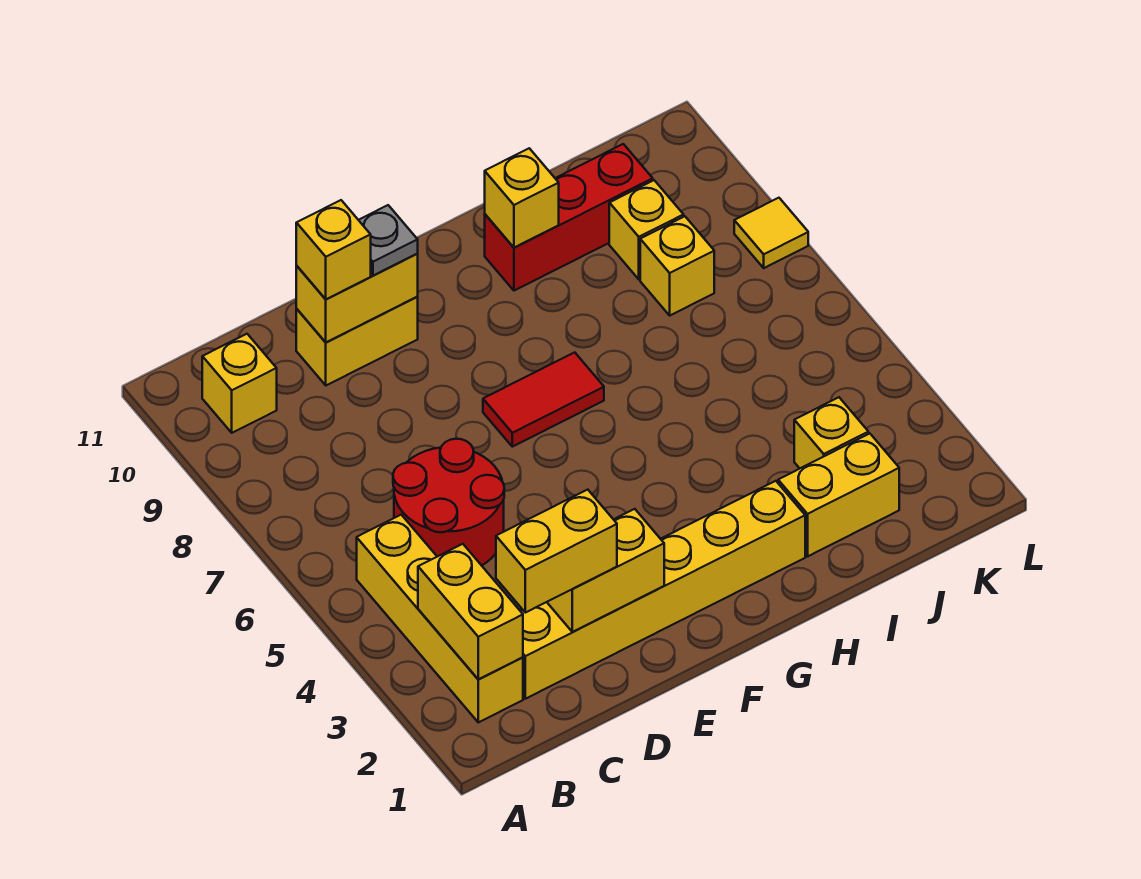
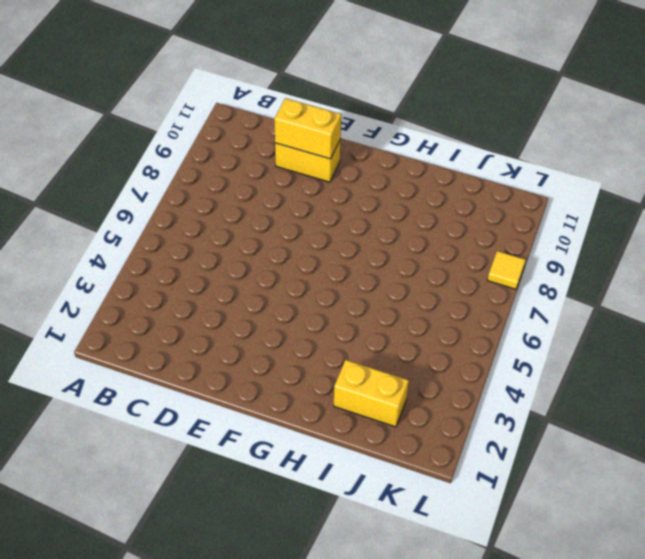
none -> yellow 1x4 brick [357,515,523,722]
none -> yellow 1x1 brick [202,334,277,433]
none -> yellow 1x6 brick [520,481,805,699]

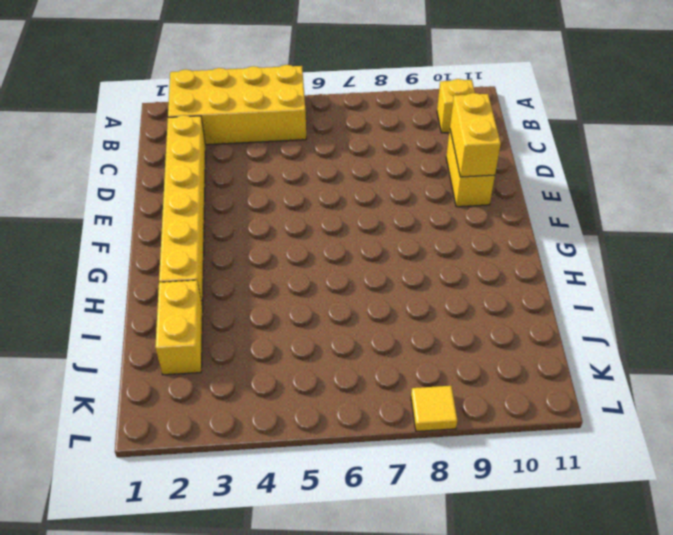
yellow 2x4 brick [168,65,306,145] -> yellow 1x4 brick [357,515,523,722]
none -> red 2x2 round brick [393,439,504,565]
none -> red 1x2 tile [483,352,604,447]
none -> red 1x3 brick [485,144,653,291]

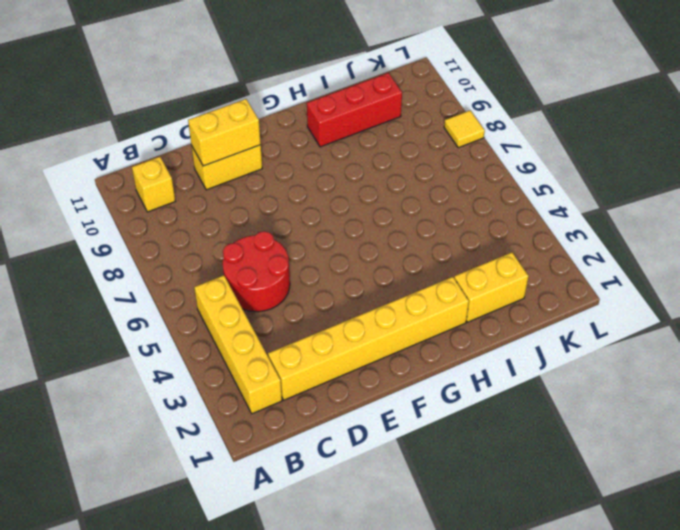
none -> red 1x2 tile [483,352,604,447]
none -> yellow 1x1 brick [794,397,868,468]
none -> yellow 1x1 brick [640,216,714,315]

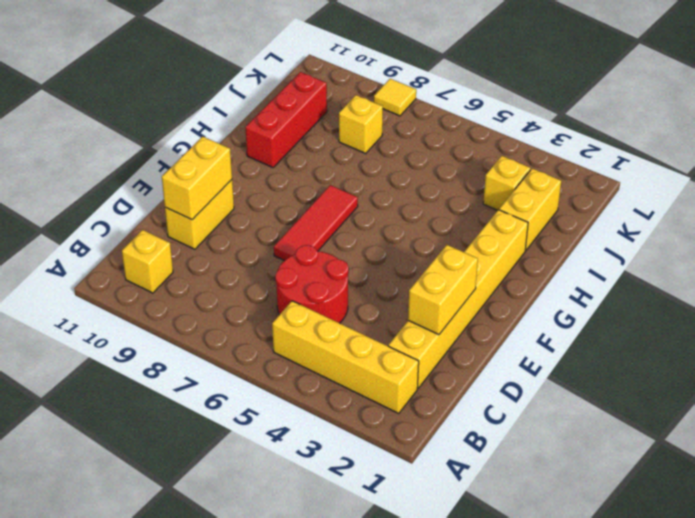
red 1x3 tile [274,185,358,261] -> red 1x2 tile [483,352,604,447]
none -> yellow 1x1 brick [609,180,684,279]
none -> yellow 1x2 brick [418,544,523,679]
none -> yellow 1x1 brick [485,148,559,248]

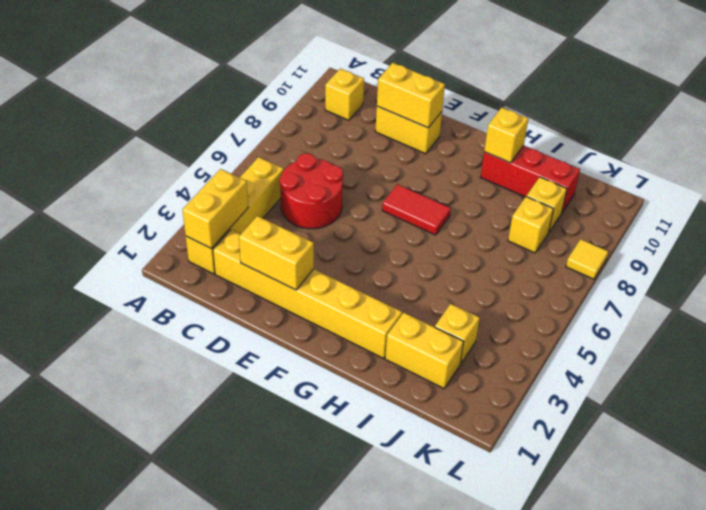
none -> yellow 1x2 brick [496,490,617,613]
none -> yellow 1x1 brick [296,200,371,299]
none -> grey 1x1 plate [359,205,418,276]

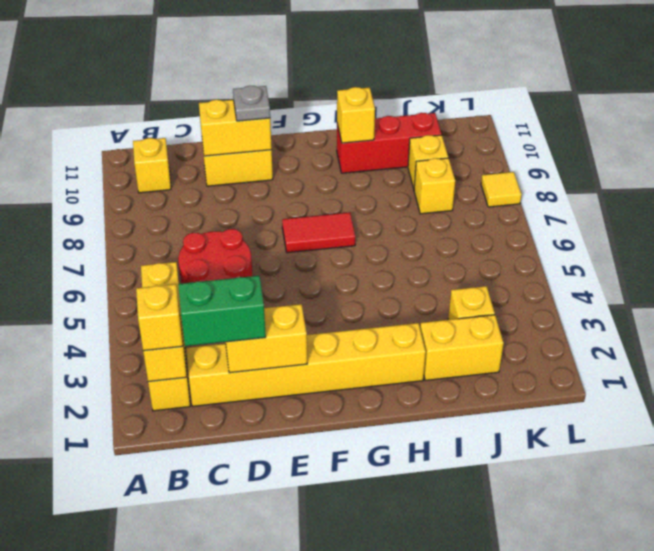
yellow 1x1 brick [136,284,183,351] -> yellow 1x1 brick moved to [296,200,371,299]
green 1x2 brick [178,276,266,346] -> yellow 1x2 brick [496,490,617,613]

